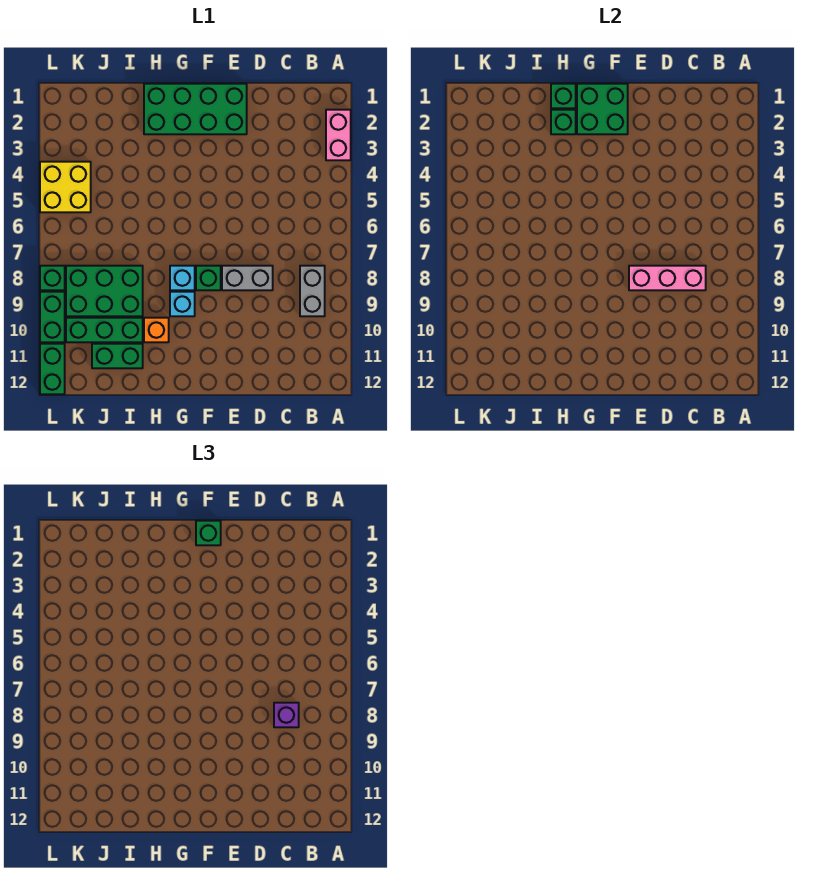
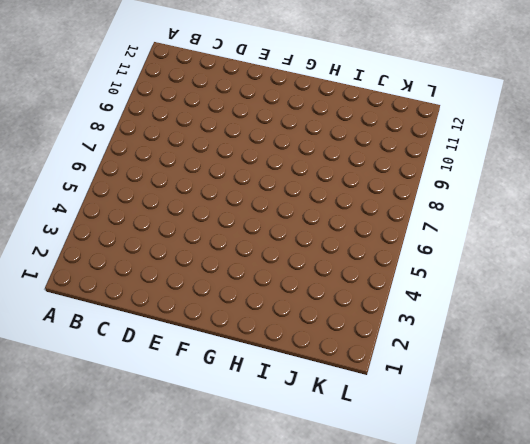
none -> pink 1x2 brick [326,110,351,160]
none -> grey 1x2 brick [300,266,325,316]
none -> grey 1x2 brick [222,266,273,290]

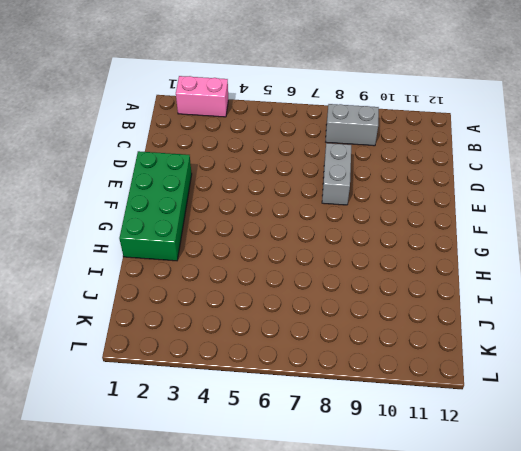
none -> green 1x1 brick [196,266,221,290]
none -> cyan 1x1 brick [170,266,195,290]
none -> cyan 1x1 brick [170,292,195,316]

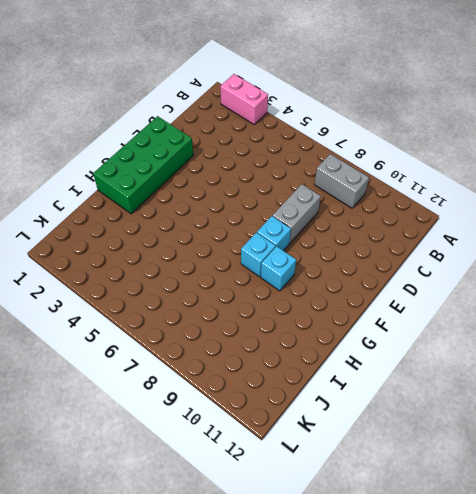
cyan 1x1 brick [257,216,291,251] -> green 1x1 brick [196,266,221,290]
none -> orange 1x1 brick [144,318,169,342]
none -> green 2x3 brick [66,266,143,316]
none -> green 1x3 brick [66,318,143,342]

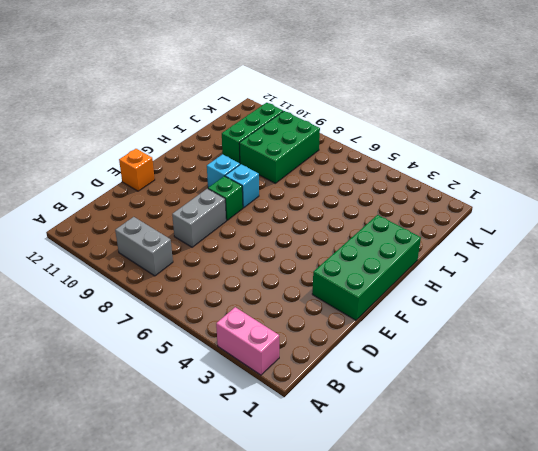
orange 1x1 brick [119,149,155,191] -> orange 1x1 brick moved to [144,318,169,342]
none -> green 1x2 brick [92,344,143,368]
none -> yellow 2x2 brick [40,162,91,212]
none -> green 1x1 brick [40,266,65,290]

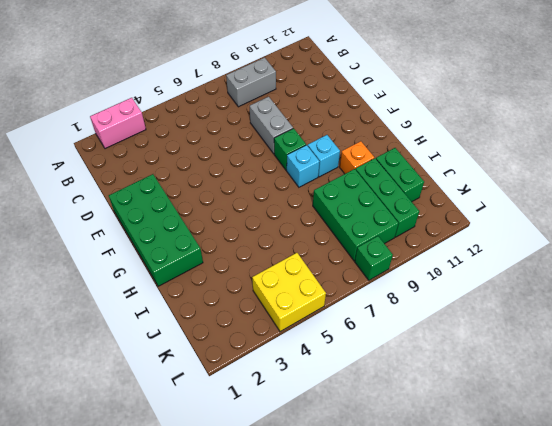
none -> green 1x2 brick [40,292,65,342]
none -> green 1x2 brick [40,344,65,394]
none -> pink 1x3 brick [629,266,706,290]

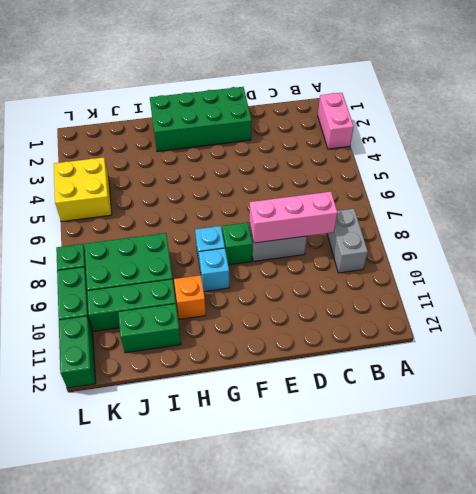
none -> green 2x2 brick [577,84,628,134]
none -> green 1x1 brick [551,84,576,108]
none -> green 1x1 brick [551,110,576,134]

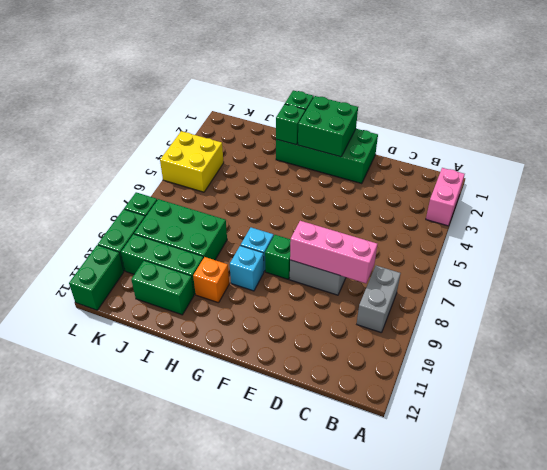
none -> purple 1x1 brick [274,703,299,727]
none -> green 1x1 brick [196,521,221,545]

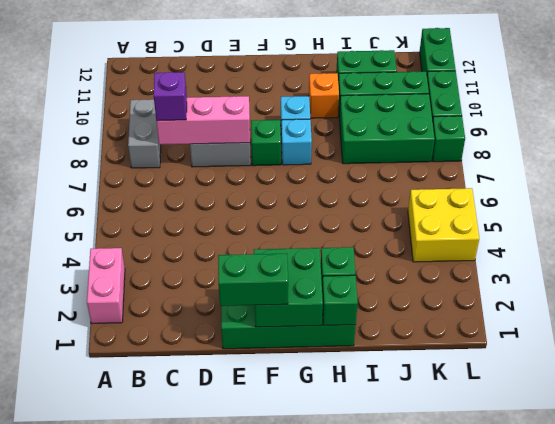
green 1x2 brick [218,253,288,306] -> green 1x1 brick [196,521,221,545]

